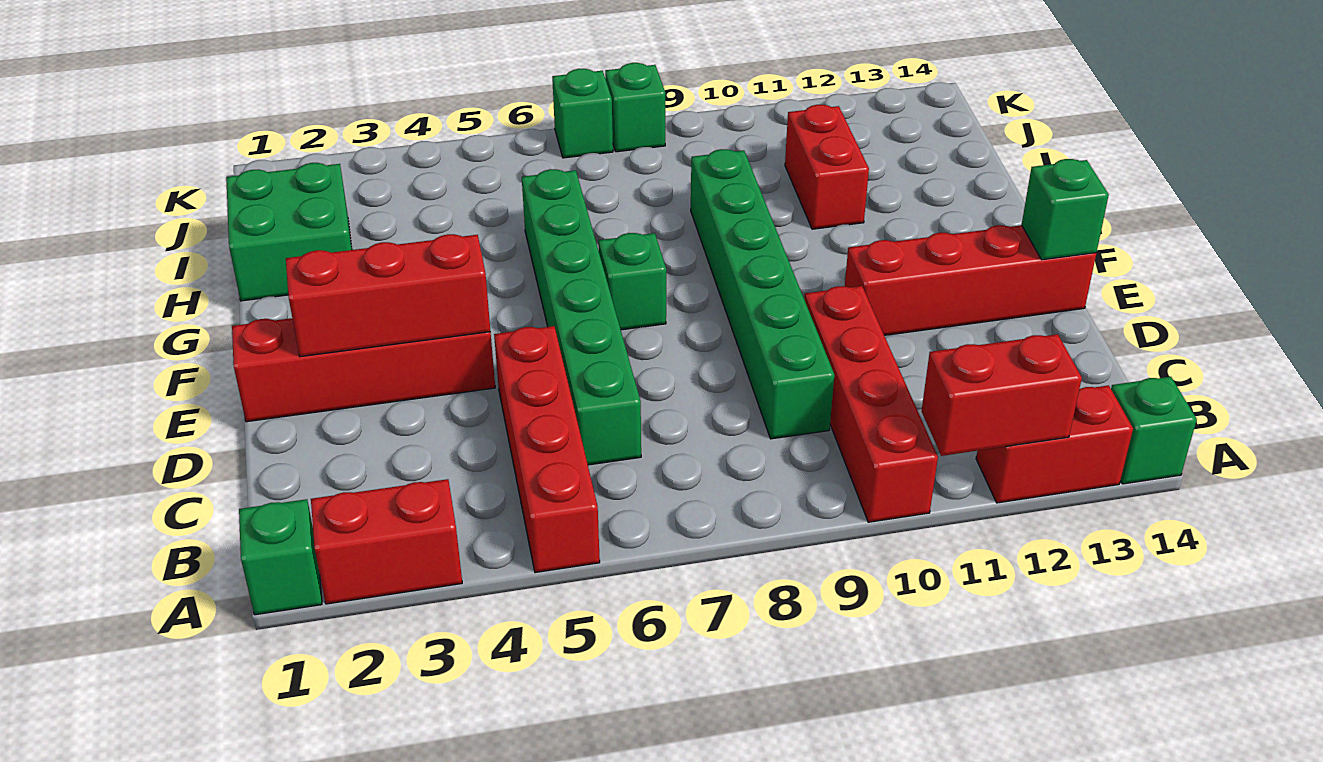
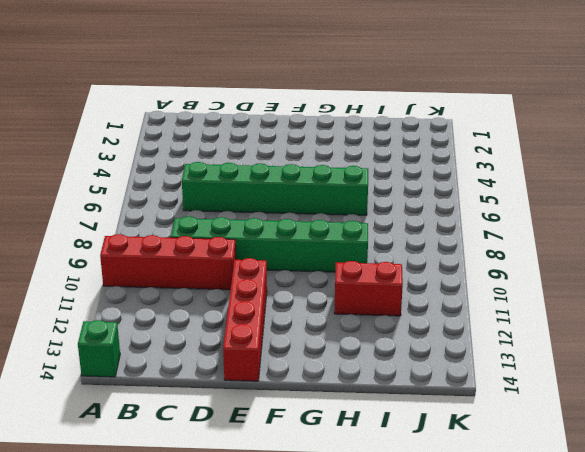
none -> green 1x1 brick [239,499,322,615]
none -> red 1x2 brick [311,479,462,604]
none -> red 1x4 brick [494,326,600,573]

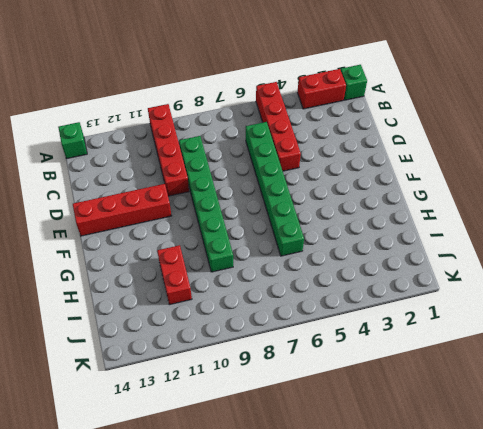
none -> red 1x2 brick [976,385,1133,503]
none -> red 1x4 brick [232,318,495,422]
none -> green 1x1 brick [598,233,666,330]

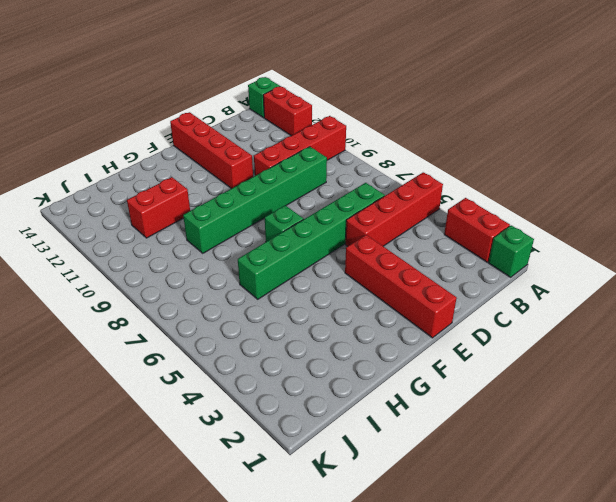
none -> green 2x2 brick [226,163,352,301]
none -> green 1x1 brick [552,69,613,158]
none -> green 1x1 brick [605,63,665,152]

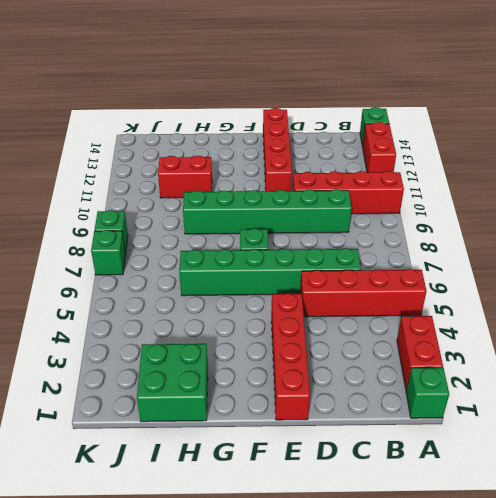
none -> red 1x2 brick [921,334,1082,456]
none -> red 1x3 brick [286,234,490,357]
none -> green 1x1 brick [1022,159,1109,260]

